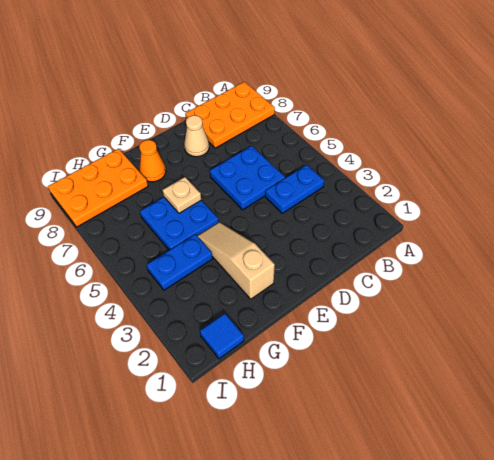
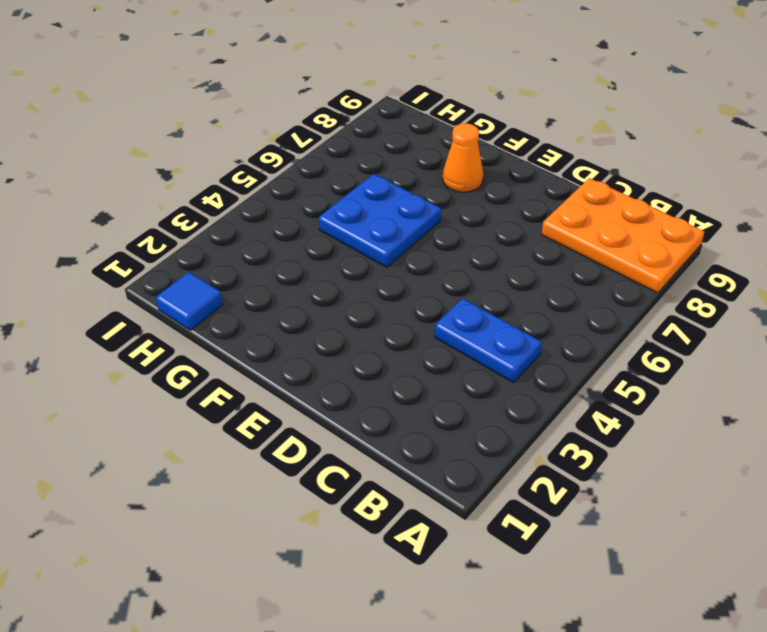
none -> blue 2x2 plate [210,146,285,210]
none -> tan 1x1 cone [184,115,209,157]

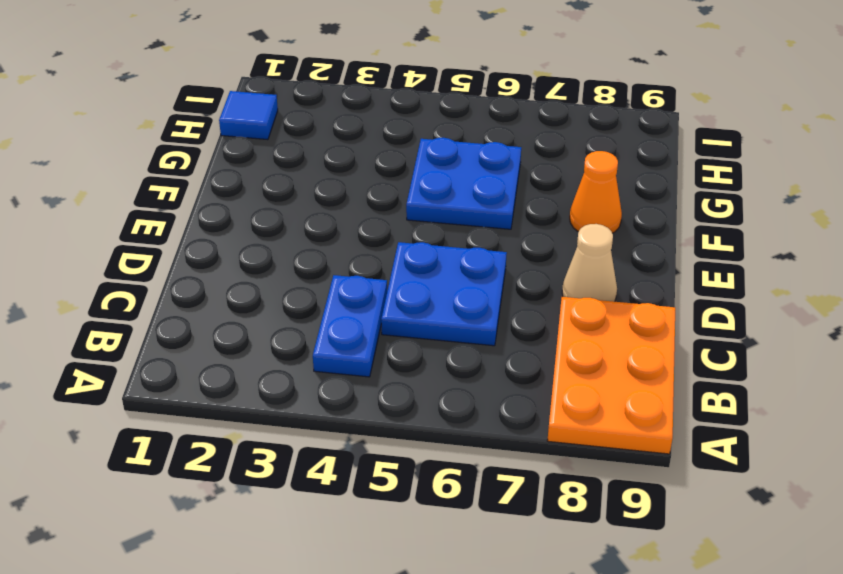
none -> tan 1x3 slope [198,222,275,299]
none -> blue 1x2 plate [147,234,213,290]

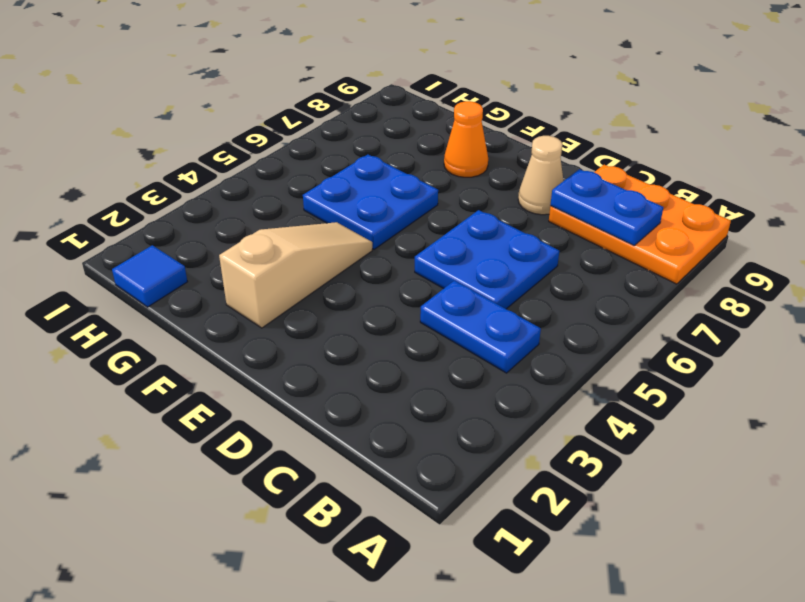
blue 1x2 plate [550,169,663,245] -> blue 1x2 plate moved to [147,234,213,290]
none -> orange 2x3 plate [48,149,148,227]
none -> tan 1x1 plate [163,177,201,213]

